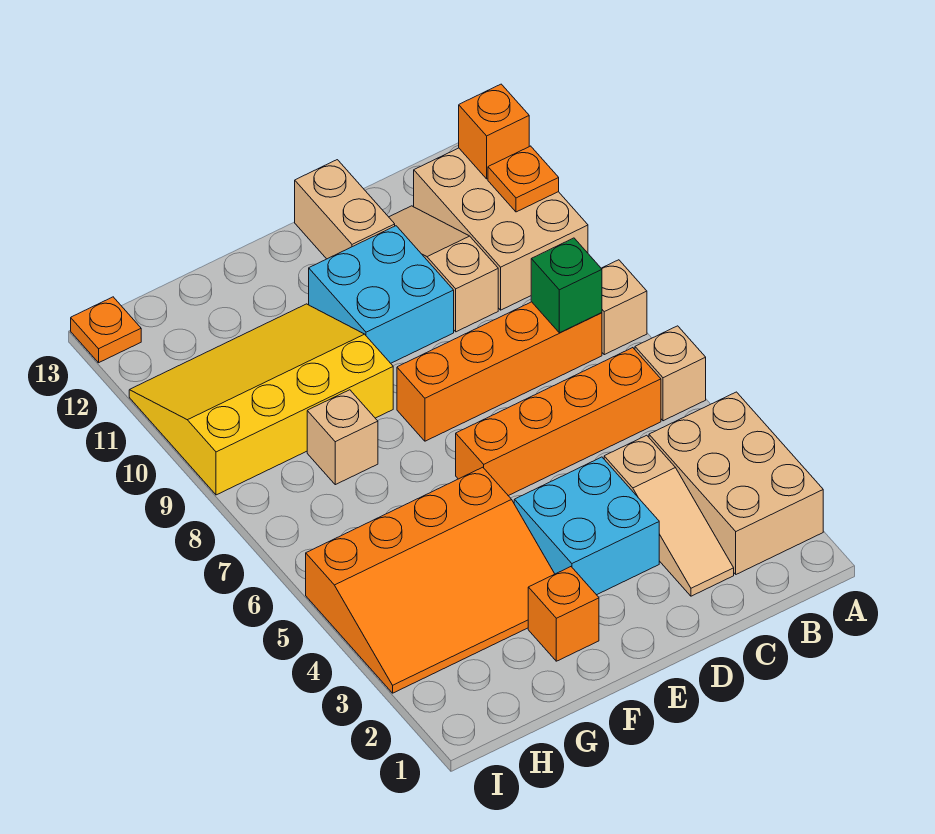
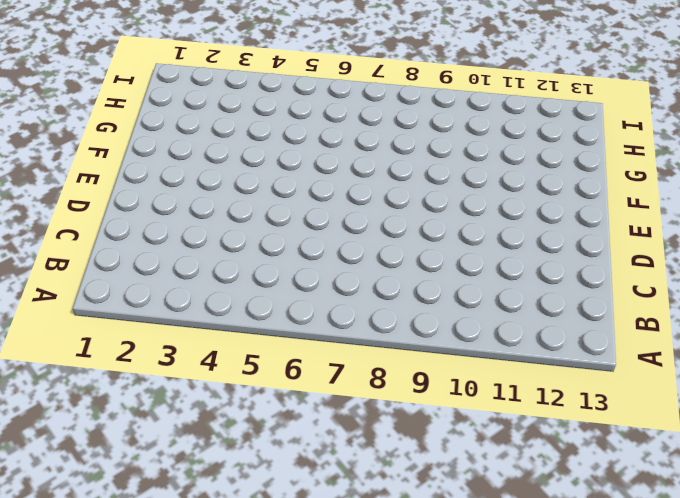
none -> tan 2x3 brick [649,392,823,574]
none -> tan 1x1 brick [635,326,706,421]
none -> tan 1x1 brick [601,260,647,355]

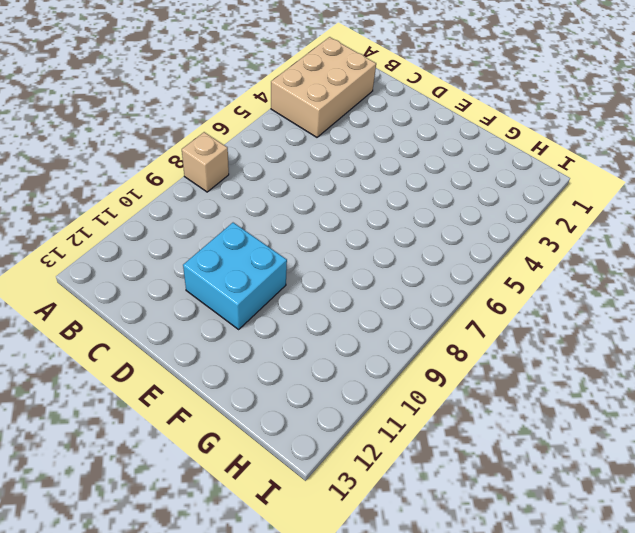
none -> tan 1x1 brick [635,326,706,421]
none -> tan 2x3 brick [414,148,588,310]
none -> orange 1x4 brick [456,348,661,496]

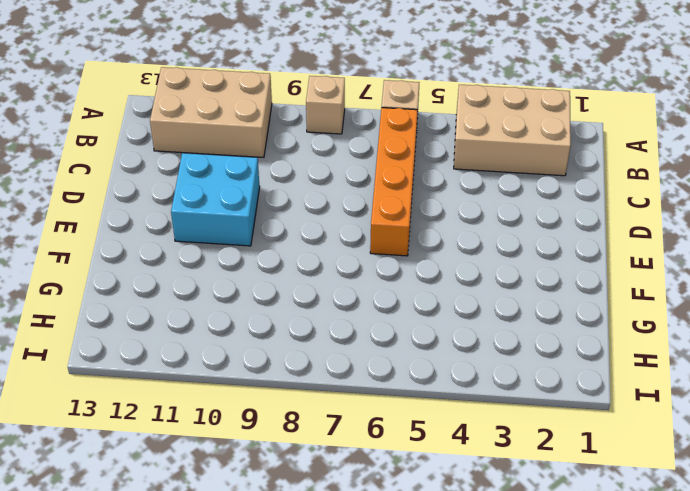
none -> orange 1x4 brick [397,302,602,441]
none -> tan 1x3 slope [604,435,734,596]
none -> tan 1x3 slope [389,206,498,332]

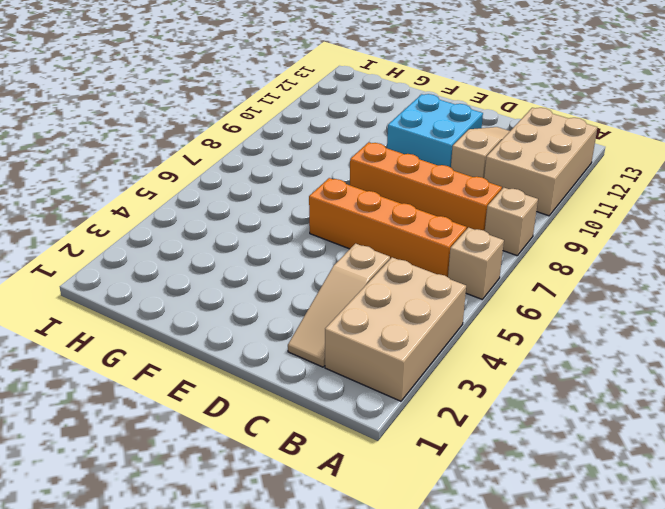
none -> cyan 2x2 brick [514,457,659,595]
none -> tan 1x2 brick [295,160,395,259]
none -> orange 1x1 brick [528,567,599,661]

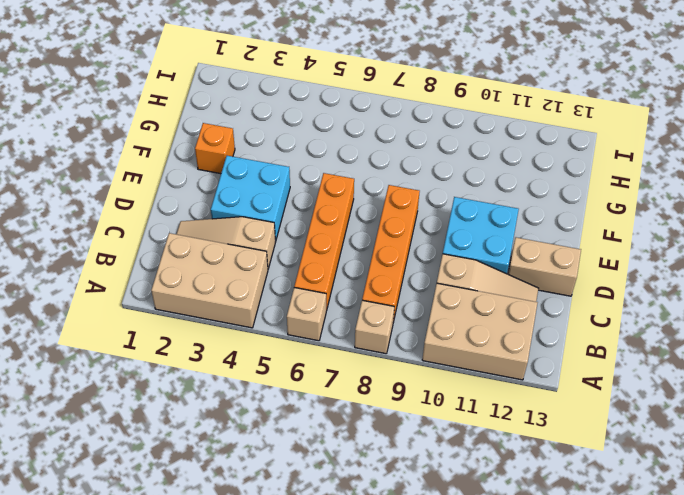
none -> orange 3x4 slope [306,467,554,693]
none -> yellow 3x4 slope [129,304,393,495]
none -> tan 1x1 brick [307,390,378,485]

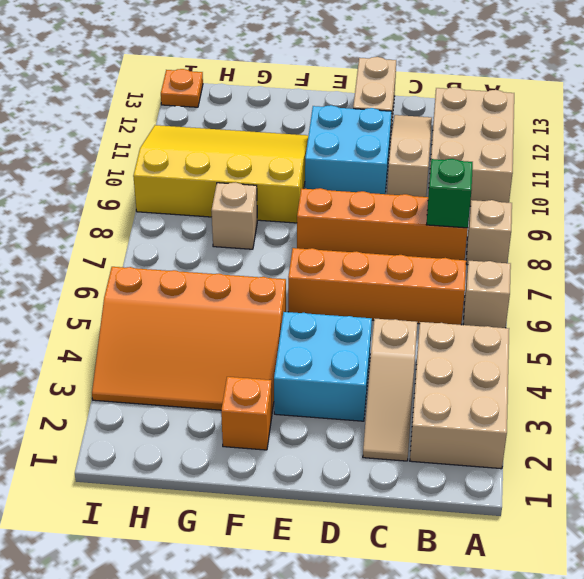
none -> orange 1x1 plate [488,146,559,212]
none -> orange 1x1 brick [459,84,529,179]

